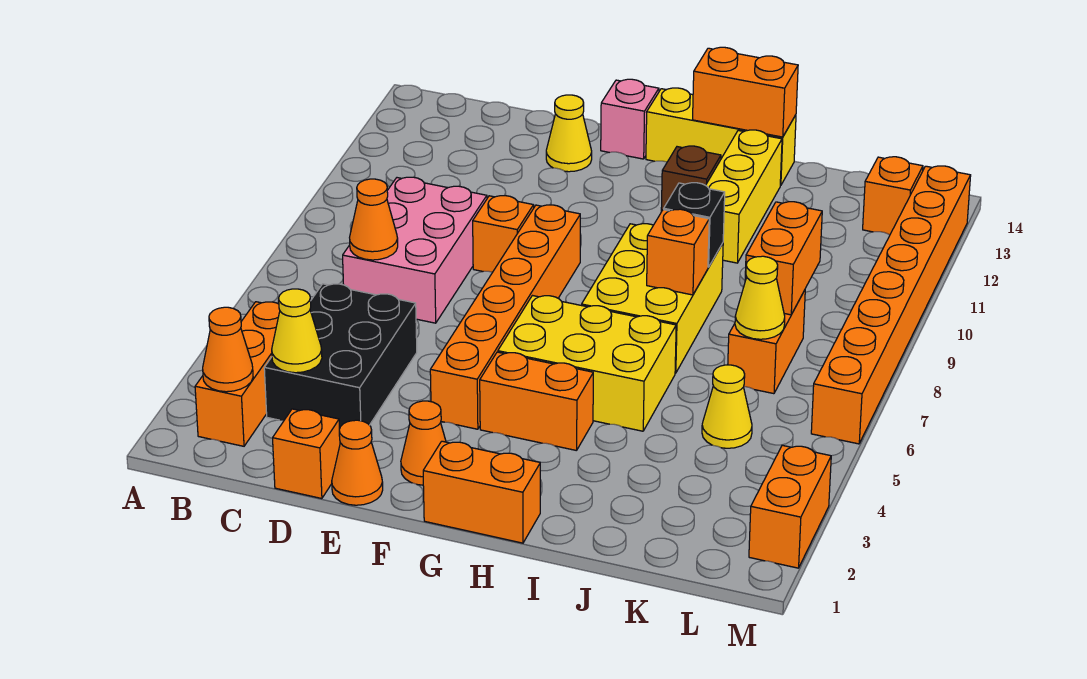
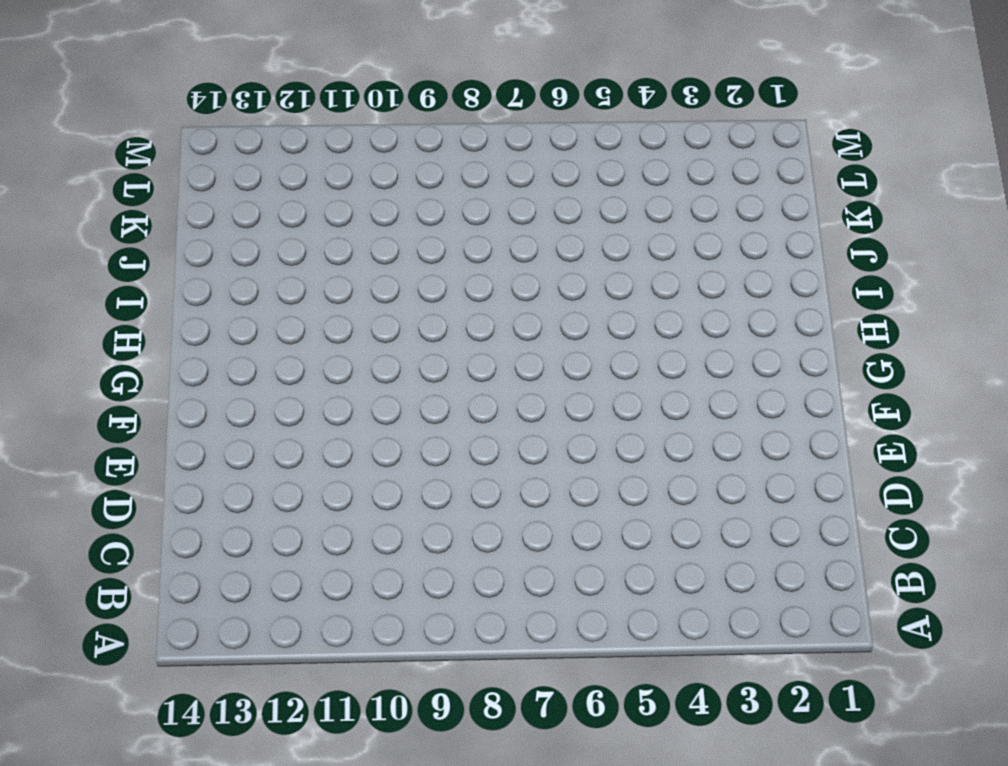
none -> orange 1x3 brick [195,302,280,446]
none -> black 2x3 brick [264,284,417,429]
none -> pink 2x3 brick [343,177,487,323]
none -> orange 1x1 brick [273,409,340,499]

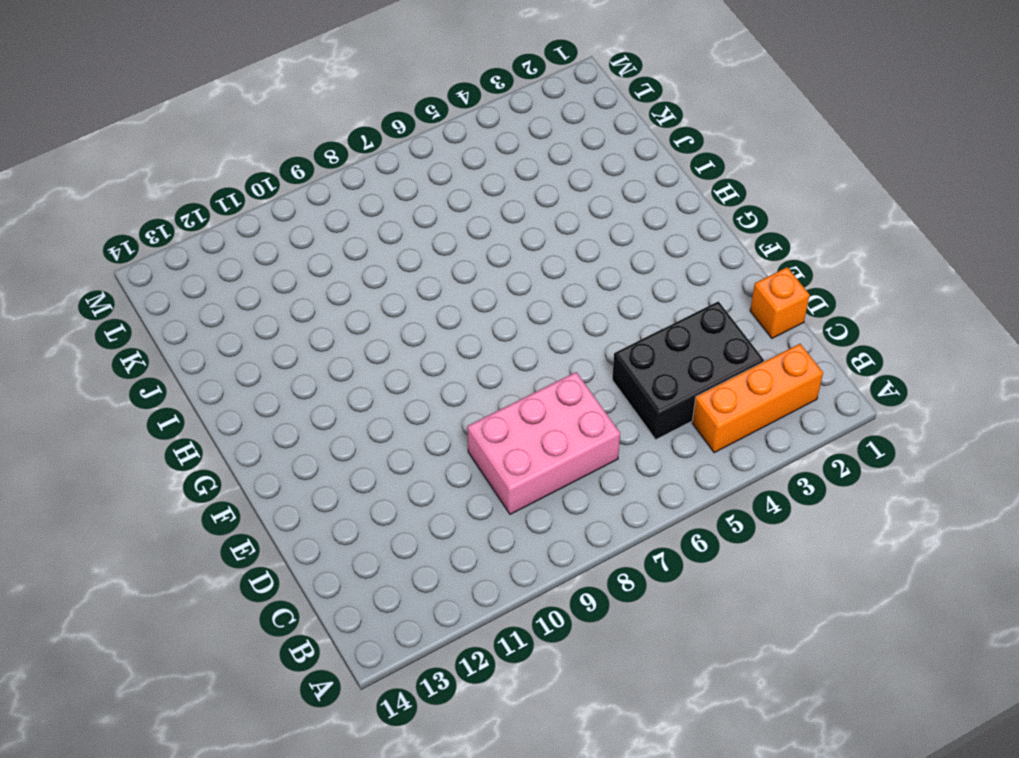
none -> orange 1x1 cone [332,420,383,505]
none -> orange 1x1 brick [473,196,534,272]
none -> yellow 1x1 cone [546,95,592,172]
none -> orange 1x1 cone [401,401,446,485]

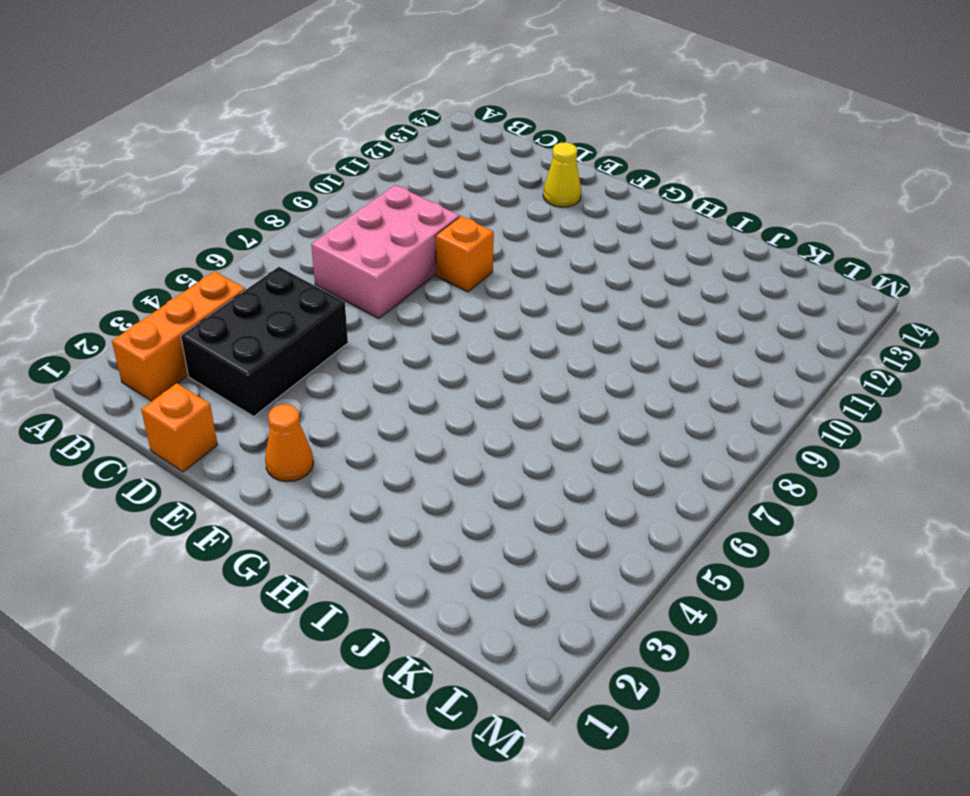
none -> orange 1x1 cone [332,420,383,505]
none -> orange 1x6 brick [430,205,580,429]
none -> pink 1x1 brick [601,79,659,159]
none -> orange 1x2 brick [423,441,540,543]

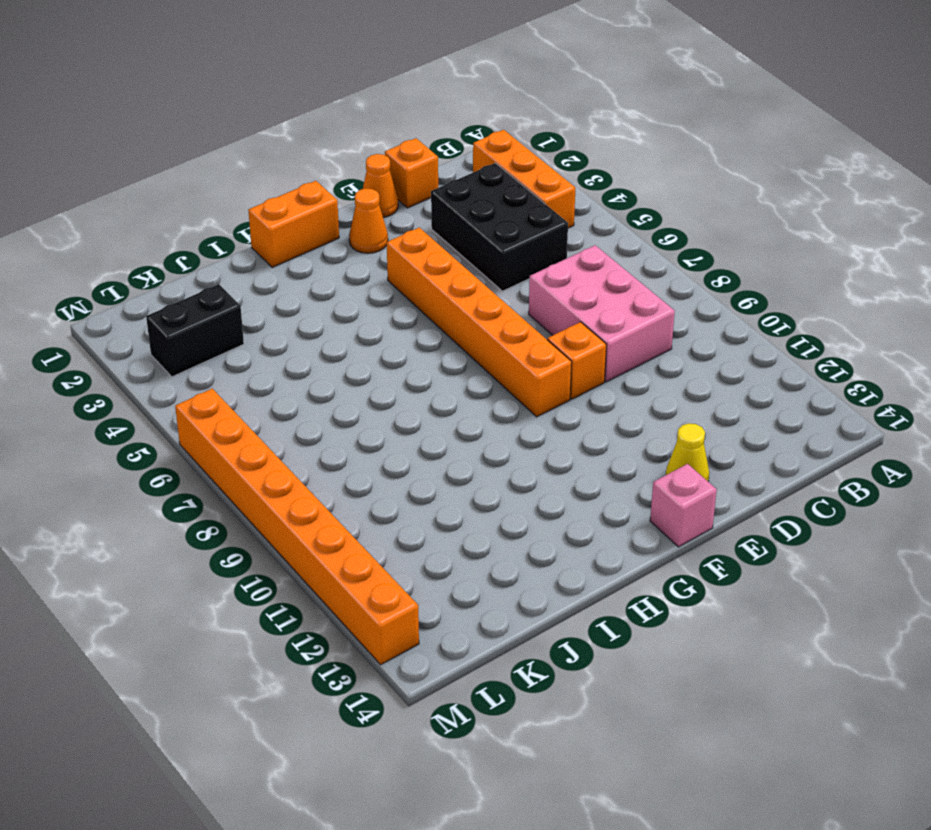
black 1x2 brick [146,284,244,377] -> none
none -> orange 1x2 brick [480,352,593,451]
none -> yellow 2x3 brick [498,296,676,431]
none -> yellow 1x3 brick [646,88,796,186]
none -> yellow 2x3 brick [582,224,723,373]

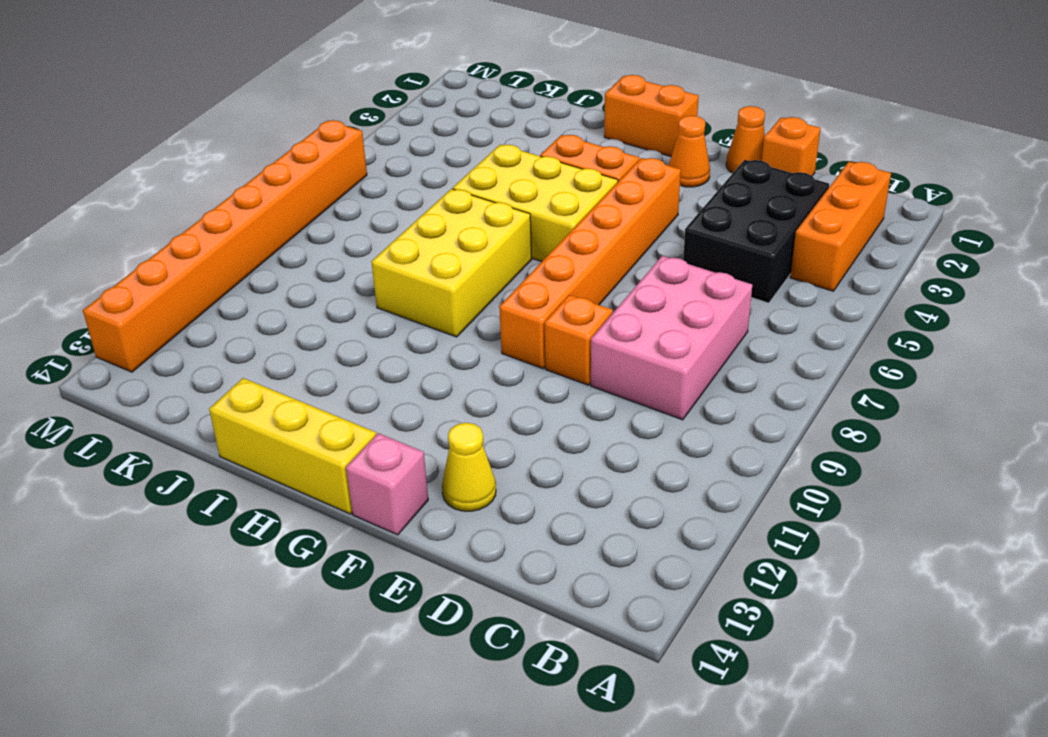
none -> brown 1x1 brick [661,146,721,212]
none -> yellow 1x3 brick [706,130,782,263]
none -> yellow 1x1 cone [702,365,752,448]
none -> orange 1x2 brick [728,290,805,394]

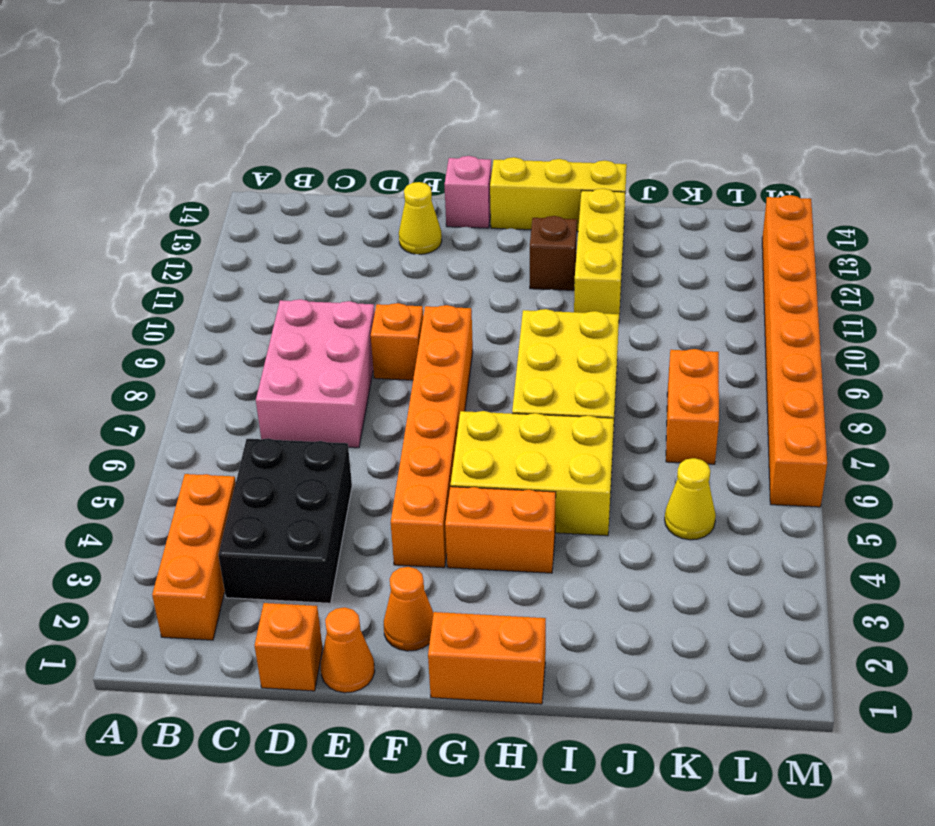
none -> orange 1x1 brick [863,157,923,235]
none -> orange 1x2 brick [749,445,831,568]
none -> orange 1x1 cone [203,307,253,392]
none -> yellow 1x1 cone [272,289,322,373]

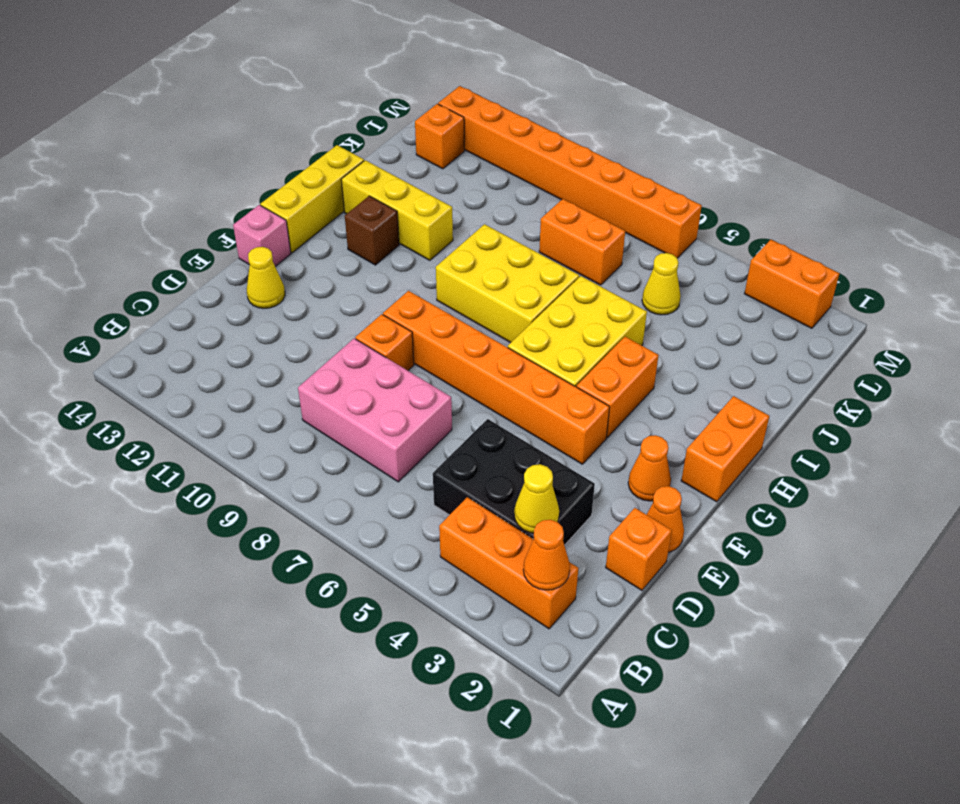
none -> orange 1x1 cone [350,179,398,260]
none -> orange 1x2 brick [693,47,798,137]
none -> orange 1x1 brick [647,209,709,295]
none -> black 1x1 brick [664,183,725,267]

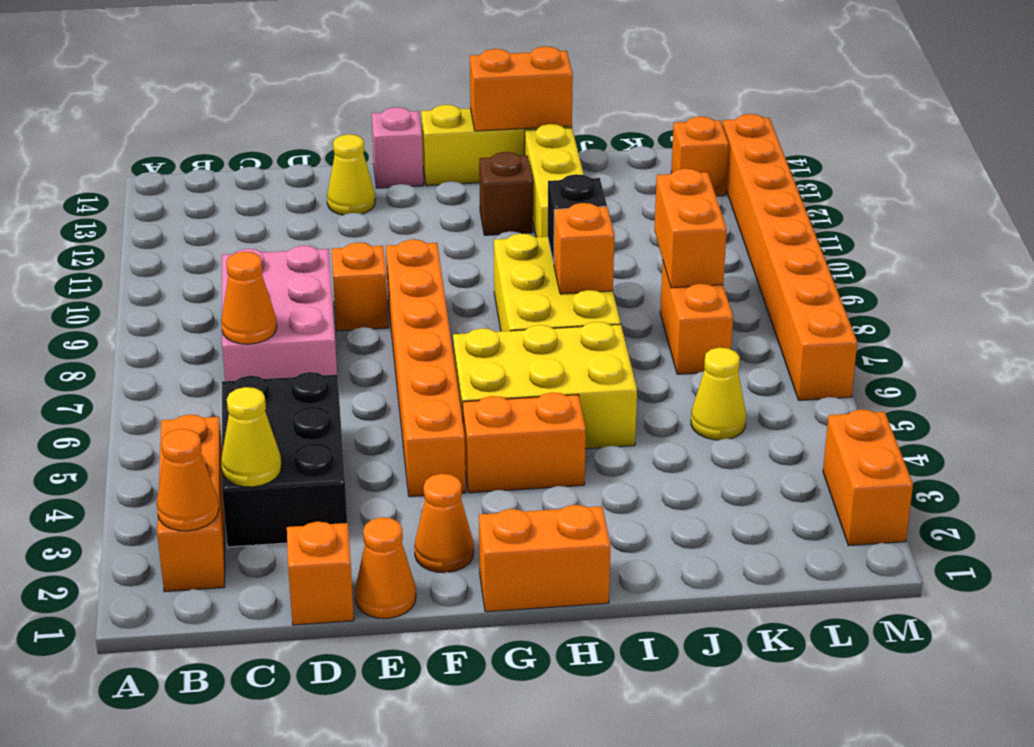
none -> yellow 1x1 cone [735,256,785,339]

